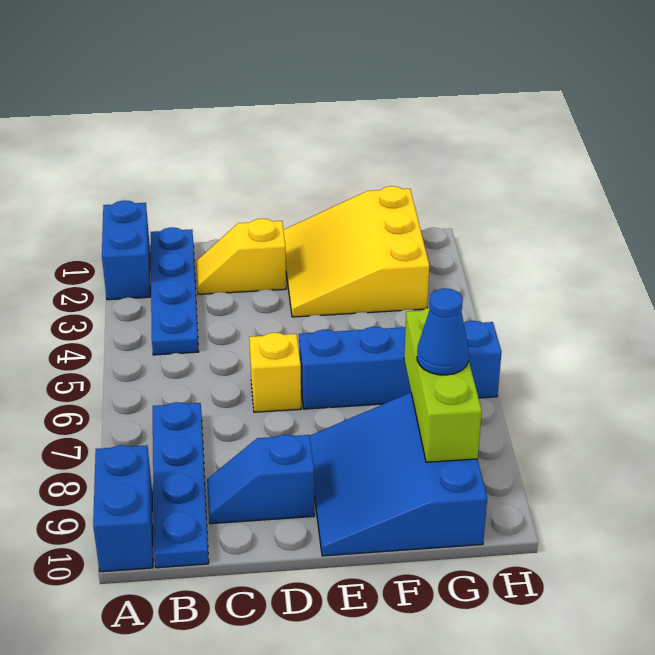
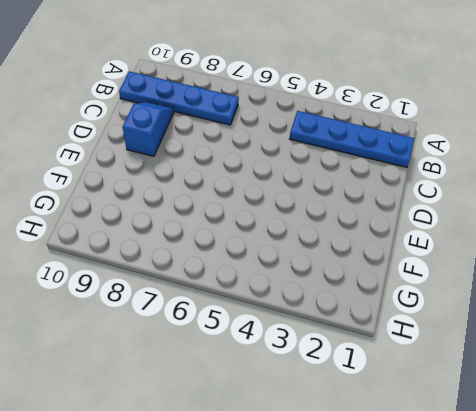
none -> blue 1x2 brick [102,200,150,300]
none -> blue 1x2 brick [93,445,153,572]
none -> yellow 1x2 slope [196,219,286,294]

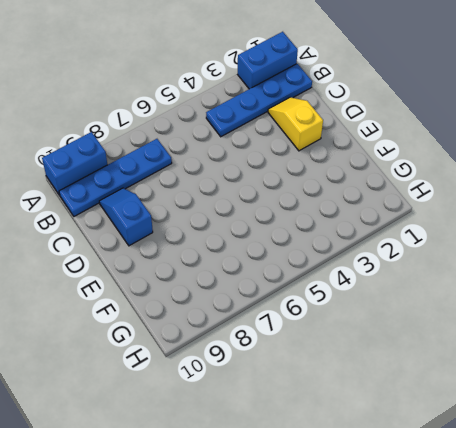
none -> yellow 1x1 brick [249,333,301,412]
none -> yellow 3x3 slope [283,186,429,317]
none -> blue 1x4 brick [299,321,502,409]

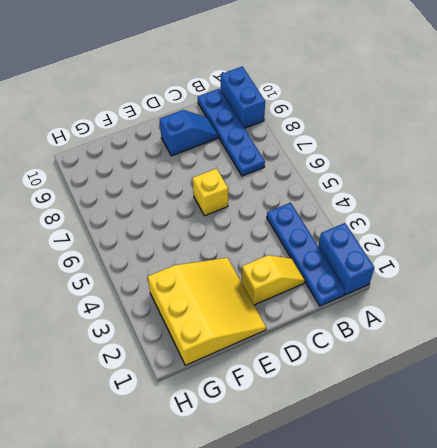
none -> blue 1x4 brick [299,321,502,409]
none -> blue 3x3 slope [310,393,487,556]
none -> lime 1x3 brick [404,308,482,462]

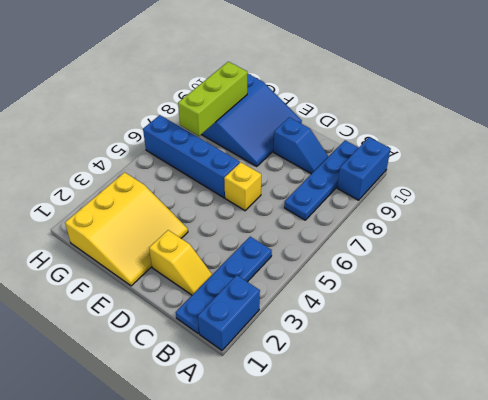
none -> blue 1x1 cone [417,288,469,375]

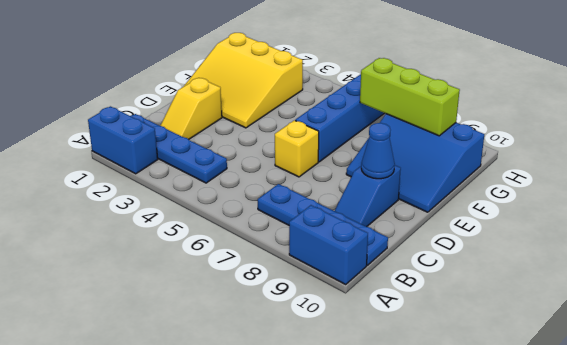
blue 1x1 cone [361,123,395,179] -> blue 1x1 cone moved to [417,288,469,375]

